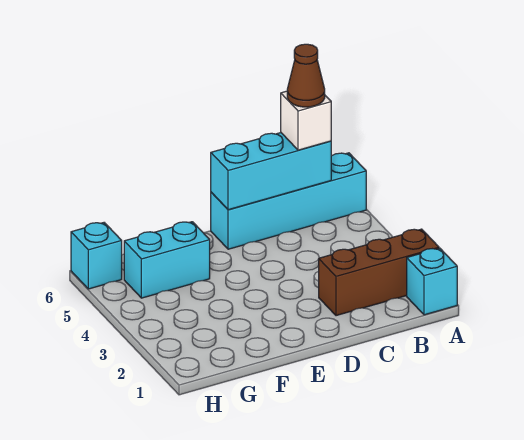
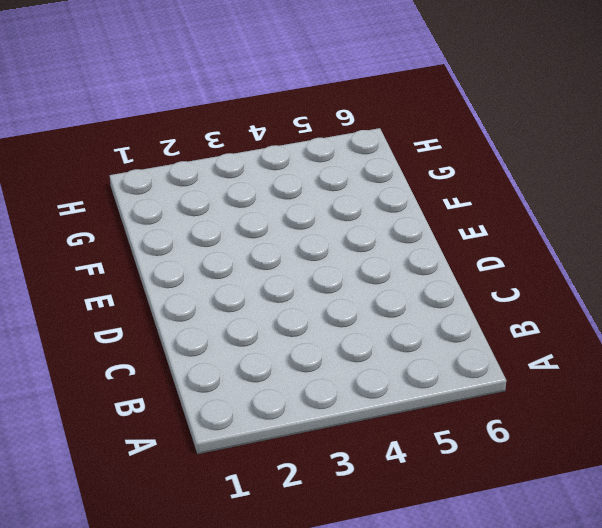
none -> cyan 1x1 brick [407,248,457,315]
none -> brown 1x3 brick [319,229,439,316]

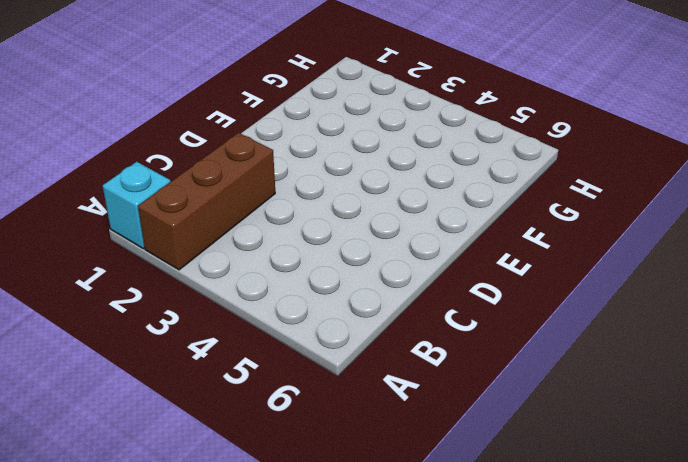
none -> cyan 1x4 brick [211,153,366,249]
none -> cyan 1x2 brick [124,222,210,298]

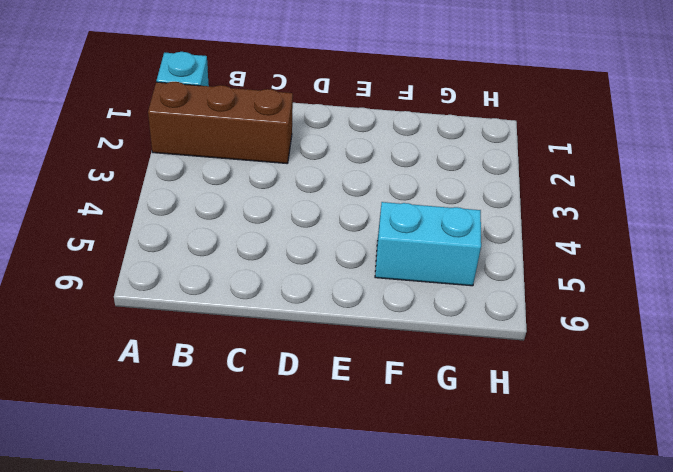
none -> cyan 1x4 brick [211,153,366,249]
none -> cyan 1x1 brick [71,223,122,289]

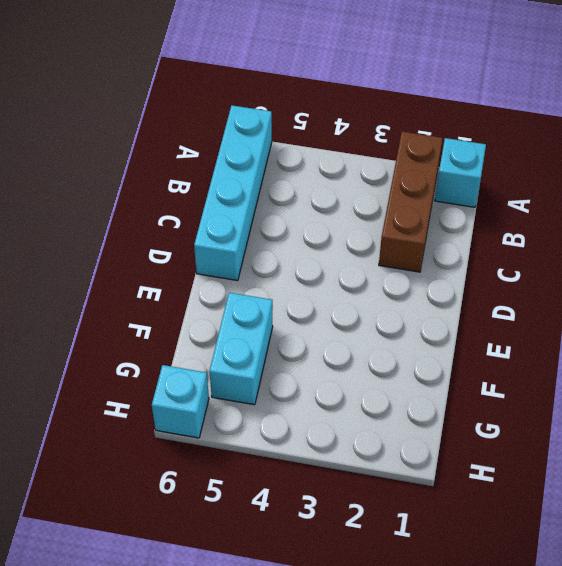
none -> cyan 1x3 brick [211,133,331,210]
none -> white 1x1 brick [281,91,331,150]

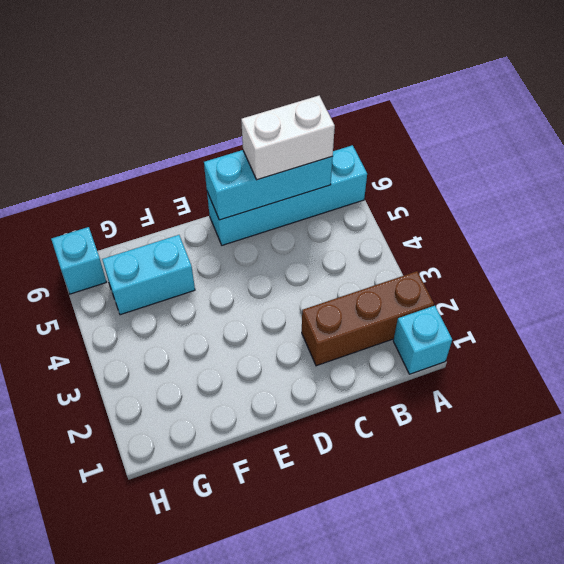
white 1x2 brick [241,96,335,180] -> white 1x1 brick [281,91,331,150]
none -> brown 1x1 cone [287,44,325,107]

